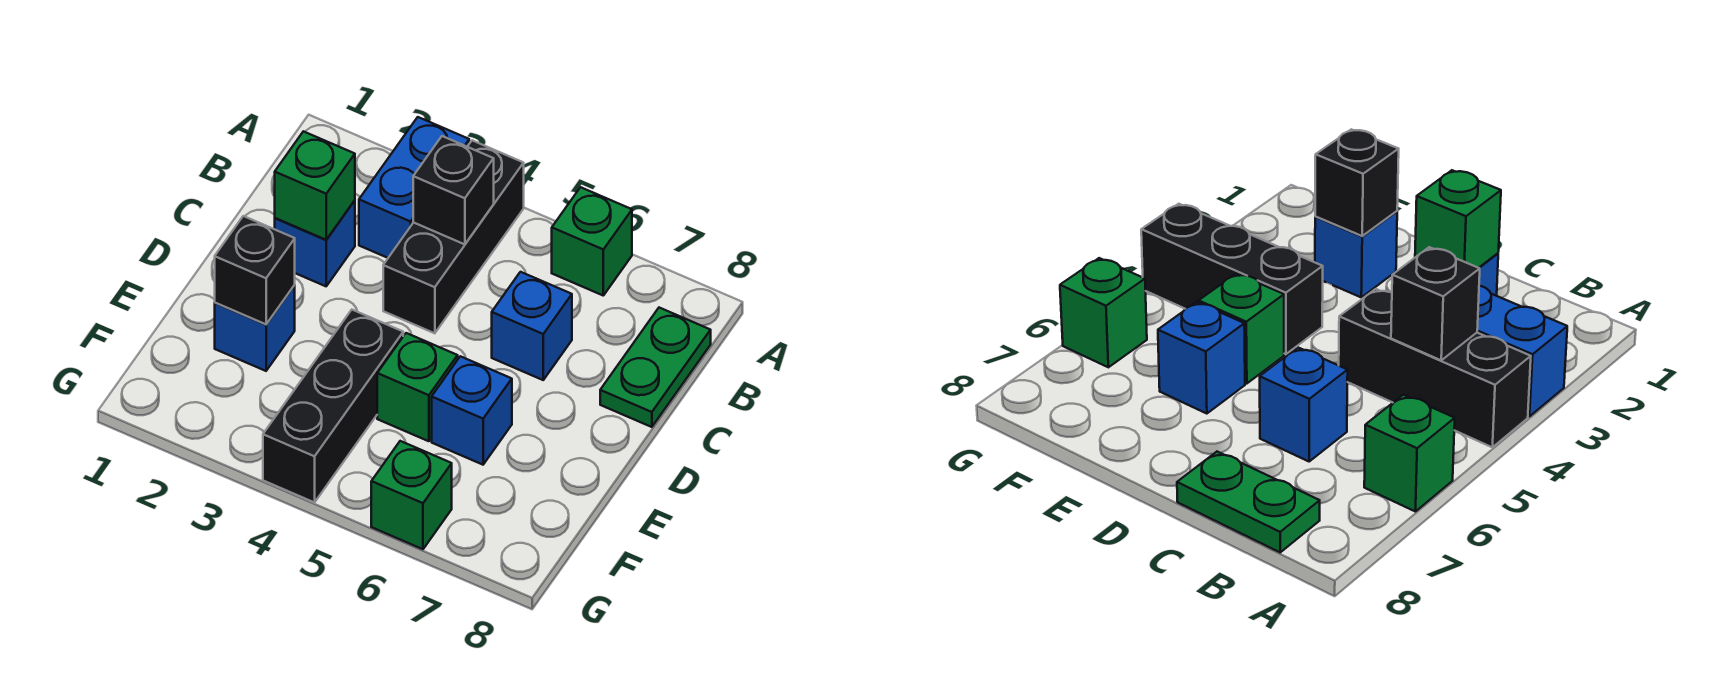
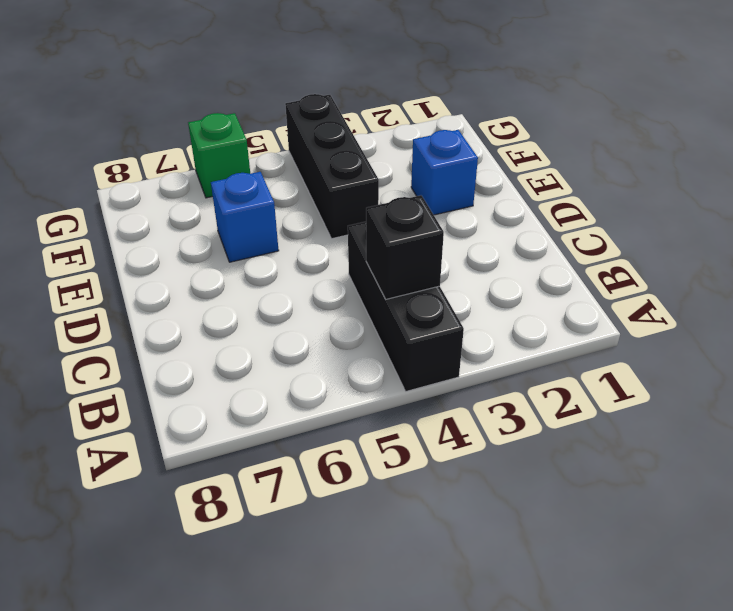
none -> blue 1x2 brick [359,117,469,258]
none -> green 1x1 brick [552,187,632,295]
none -> green 1x2 plate [600,308,711,427]

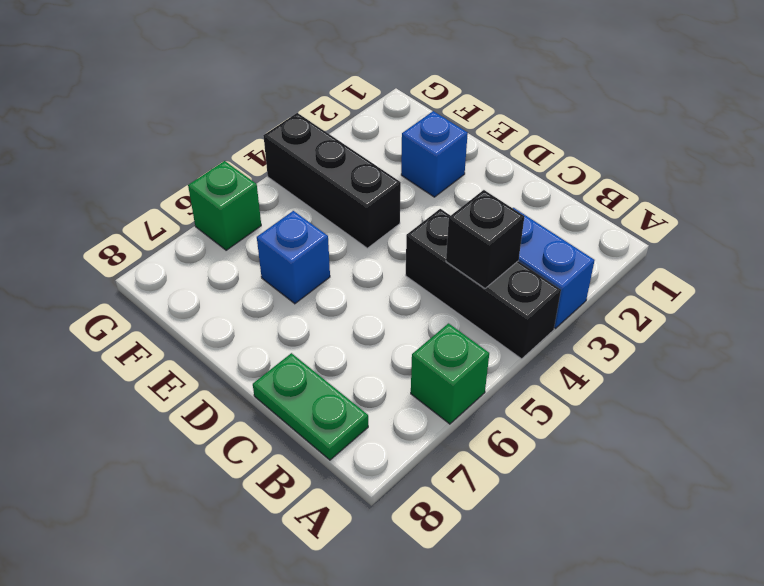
none -> blue 1x1 brick [275,201,355,286]
none -> blue 1x1 brick [492,272,572,380]
none -> green 1x1 brick [377,333,458,441]

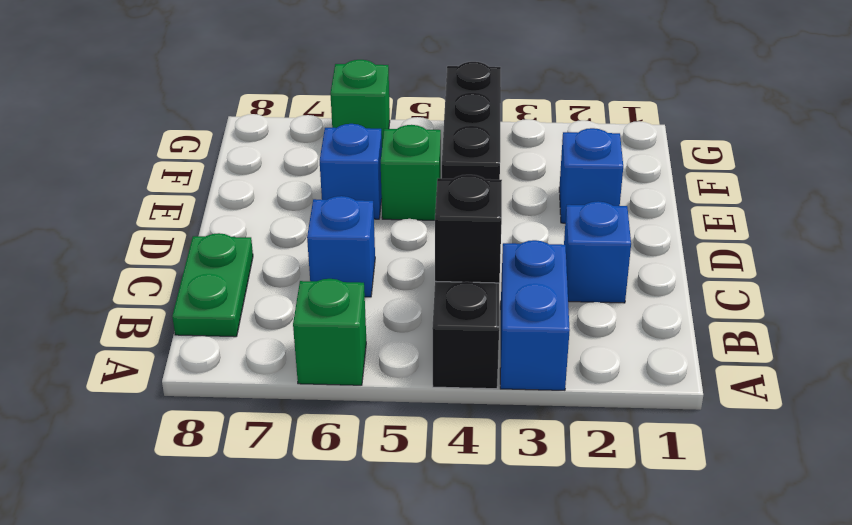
none -> green 1x1 brick [275,131,355,240]
none -> black 1x1 brick [215,216,295,324]

